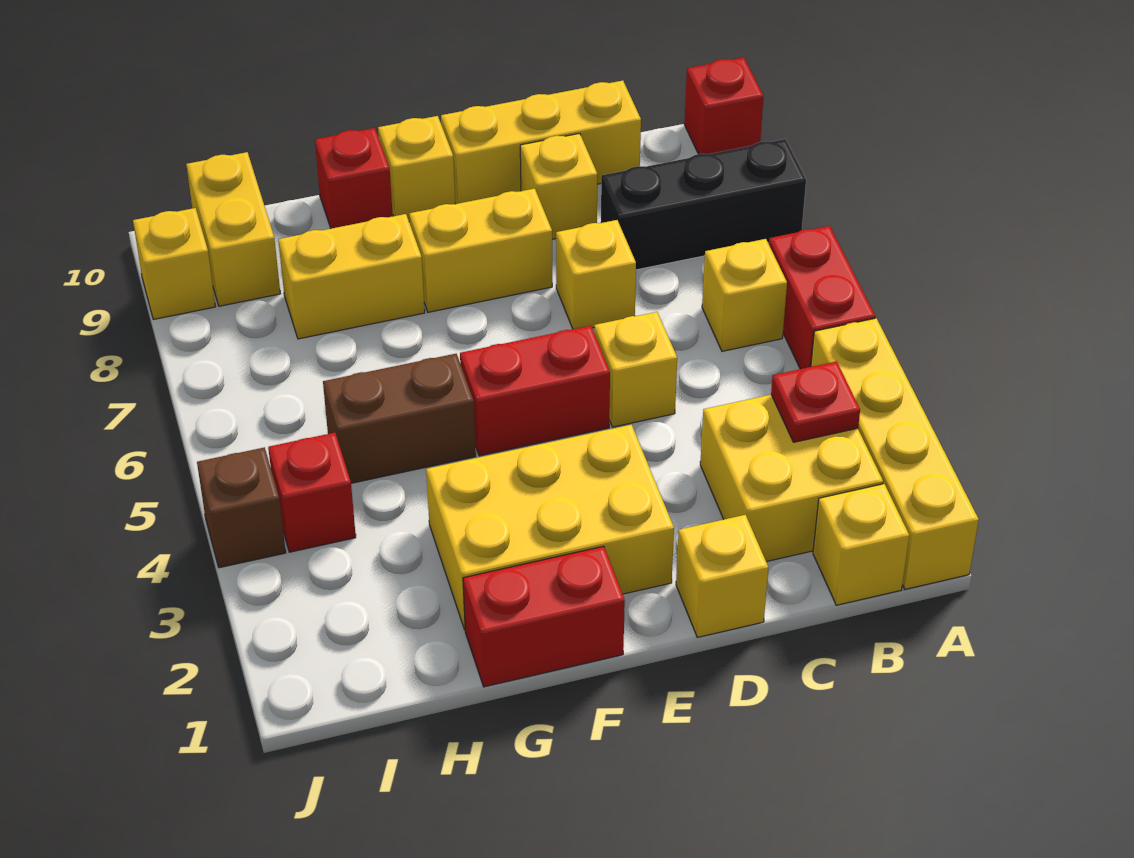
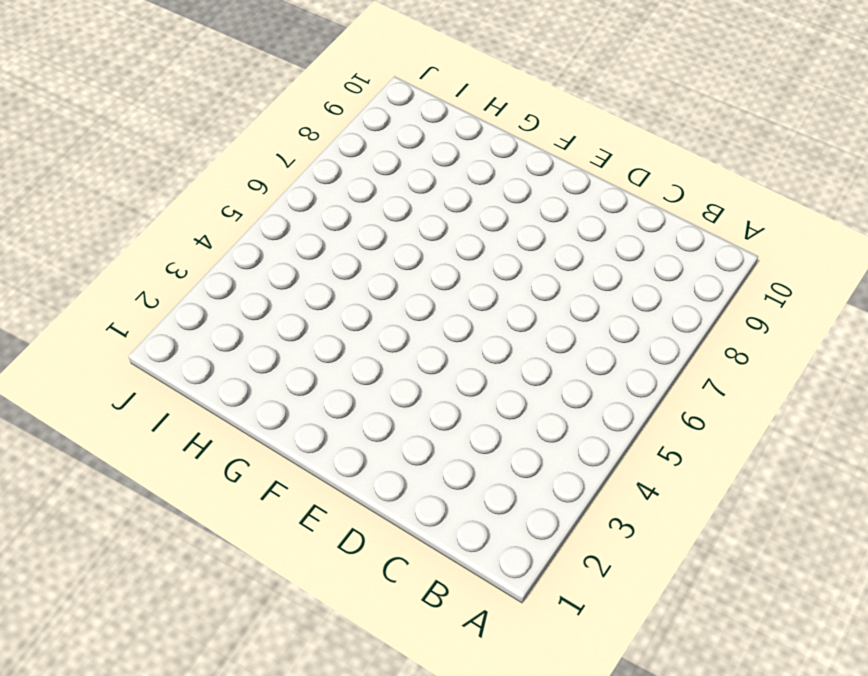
none -> yellow 1x4 brick [811,318,979,589]
none -> red 1x2 brick [769,226,875,369]
none -> black 1x3 brick [601,139,806,270]

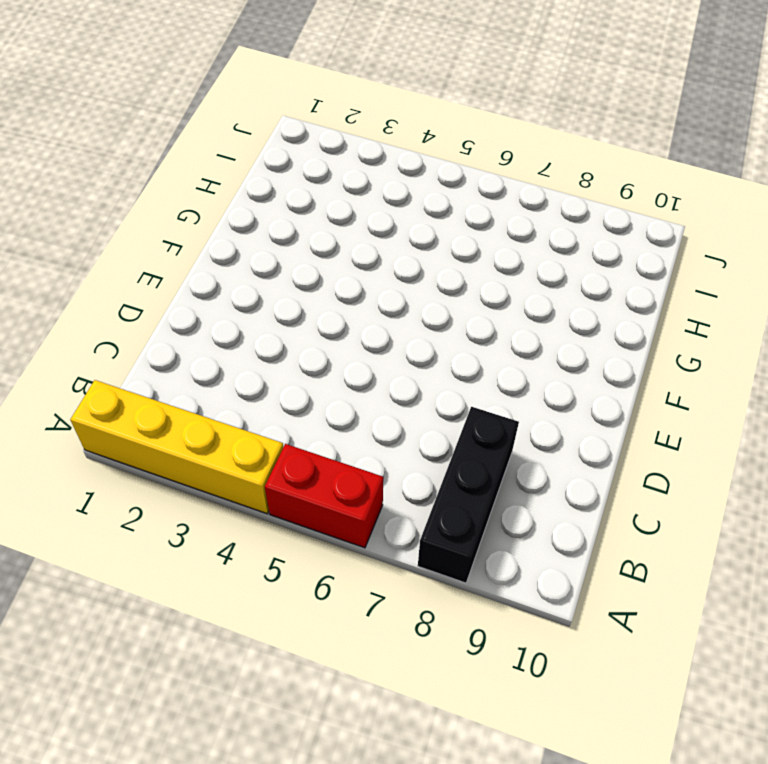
none -> red 1x1 brick [684,57,763,154]
none -> yellow 1x1 brick [813,484,909,605]
none -> yellow 2x2 brick [700,395,883,562]

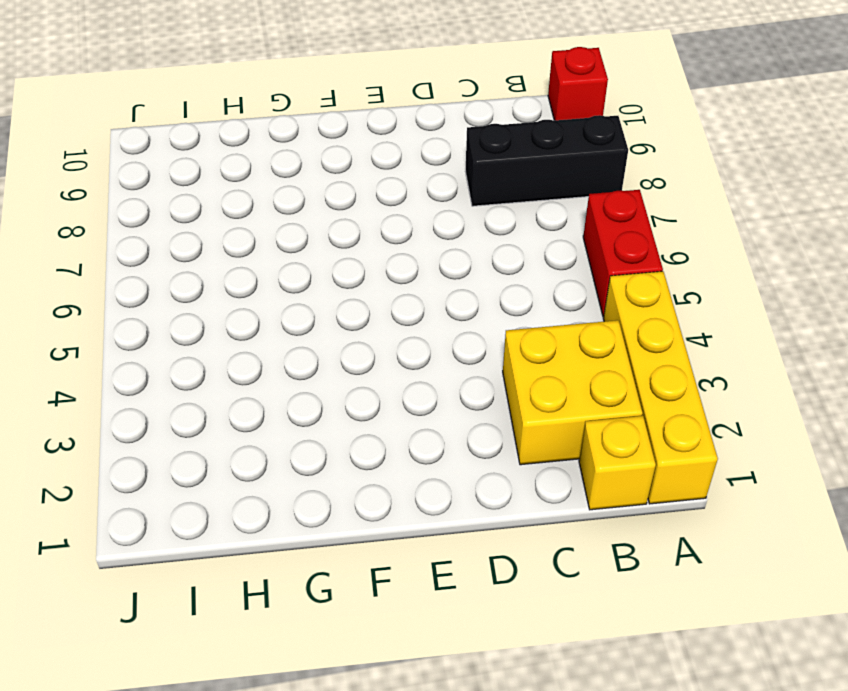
none -> yellow 1x1 brick [702,239,787,351]
none -> yellow 1x3 brick [441,81,641,204]
none -> yellow 1x1 brick [676,515,768,637]

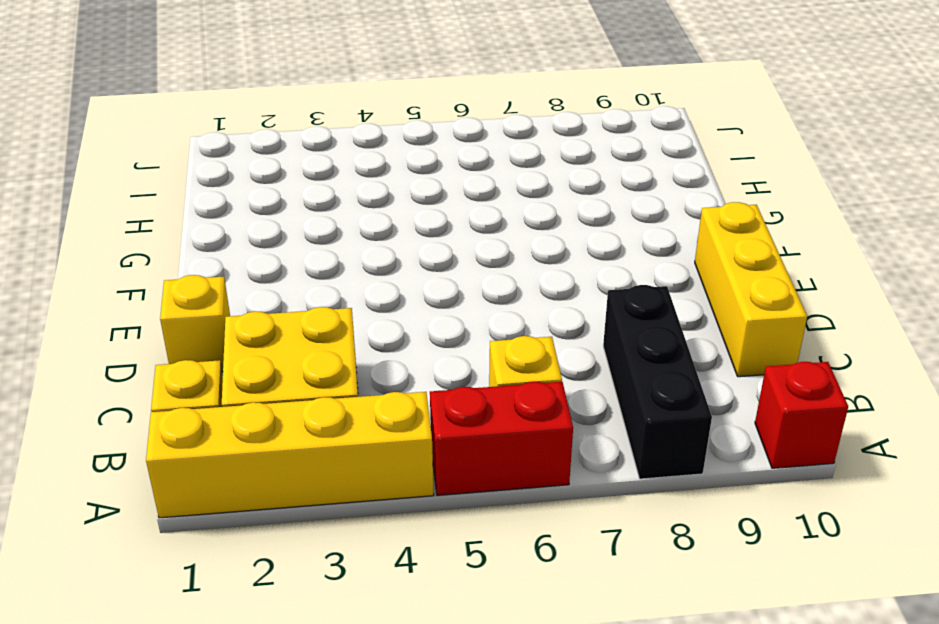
none -> yellow 1x1 brick [594,312,677,427]
none -> yellow 1x1 brick [556,220,636,329]
none -> yellow 1x1 brick [520,133,597,239]

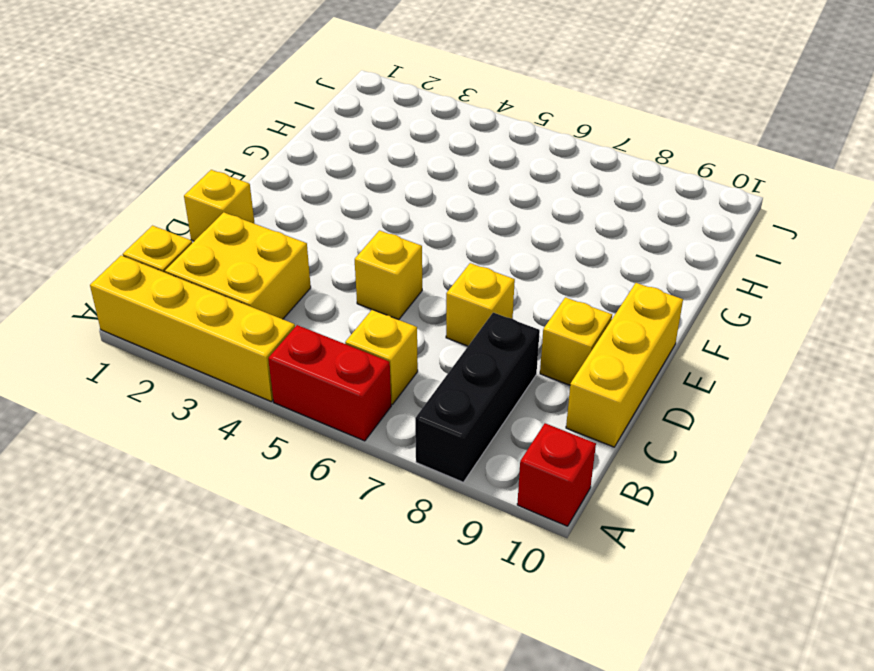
none -> yellow 2x3 brick [426,425,674,630]
none -> red 1x2 brick [460,326,610,456]
none -> yellow 1x2 brick [409,188,552,312]

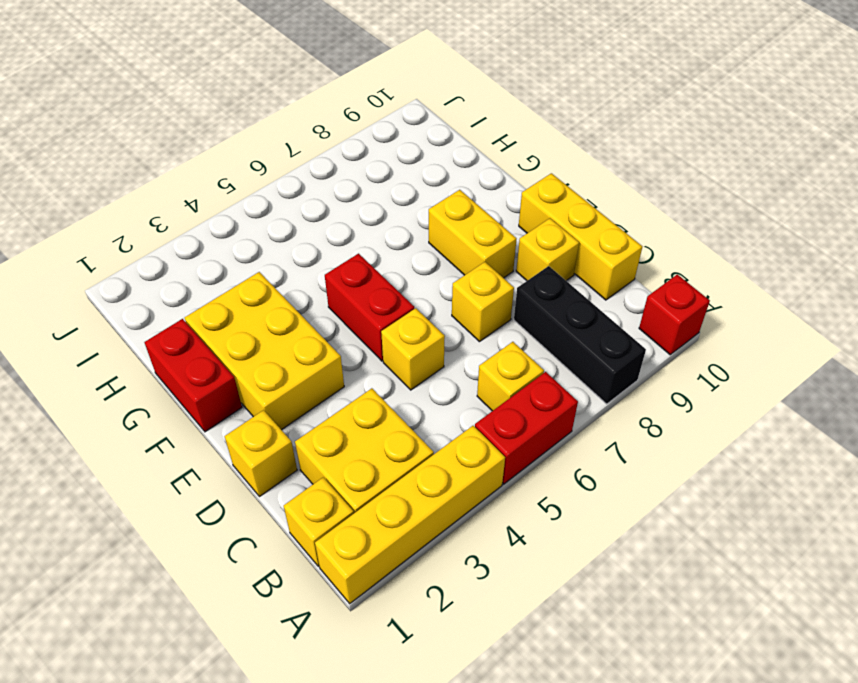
none -> yellow 1x1 brick [378,116,455,221]
none -> brown 1x2 brick [323,354,476,483]
none -> yellow 1x2 brick [278,214,425,339]

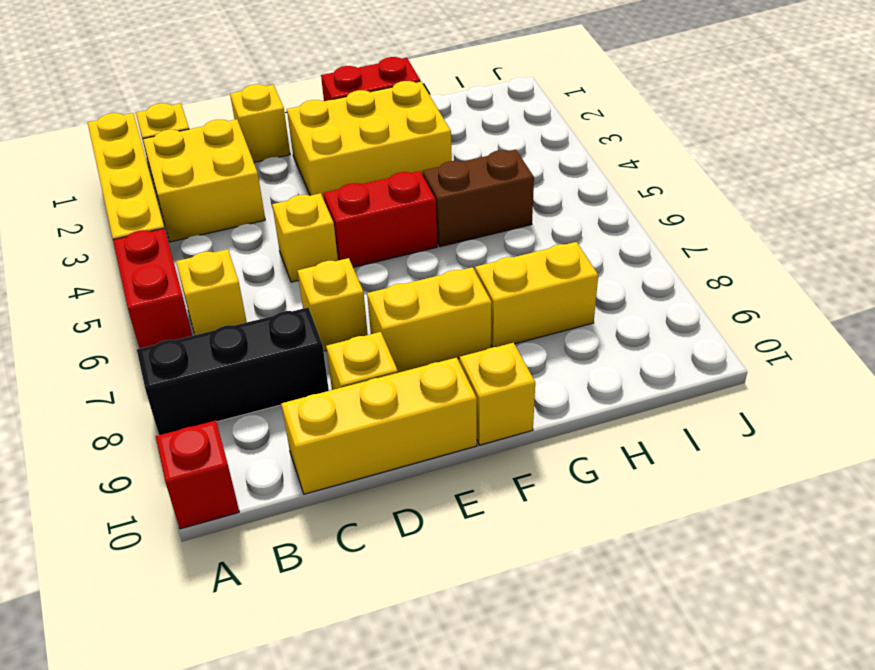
none -> red 1x1 brick [315,128,393,229]
none -> red 1x1 brick [268,433,356,552]
none -> yellow 1x2 brick [186,152,280,306]

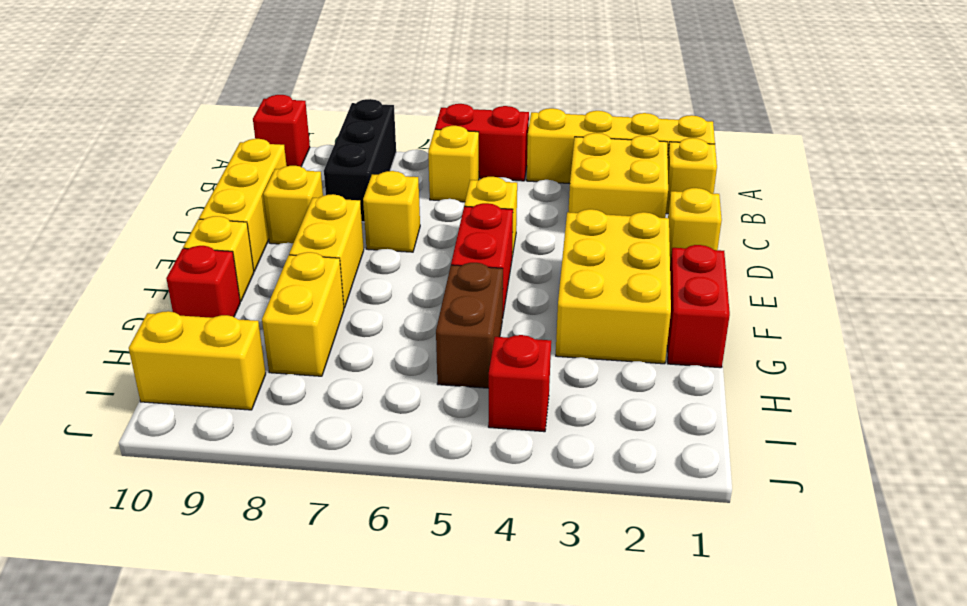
none -> brown 1x1 brick [197,447,286,568]
none -> yellow 1x1 brick [133,208,216,319]
none -> red 1x1 plate [771,361,860,442]

